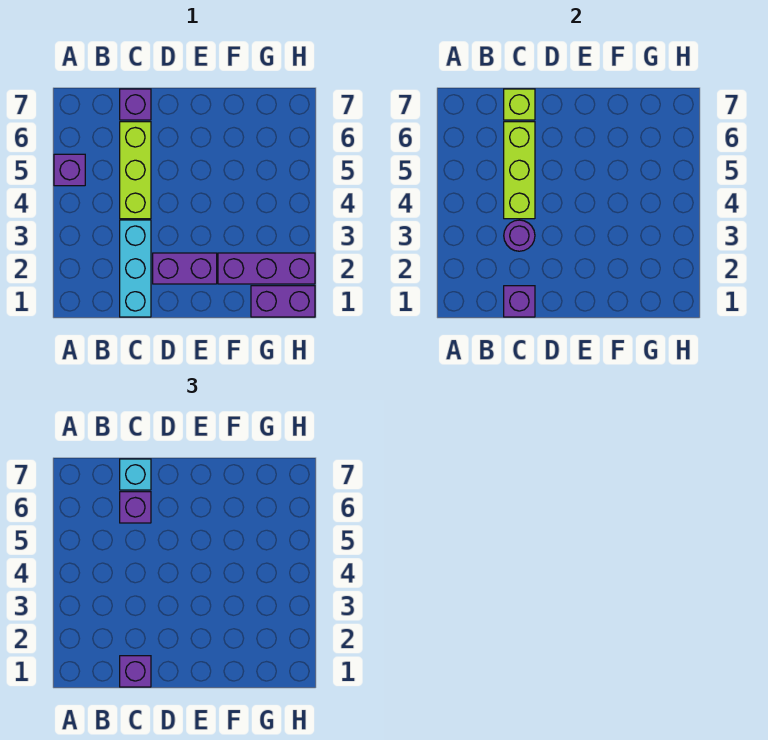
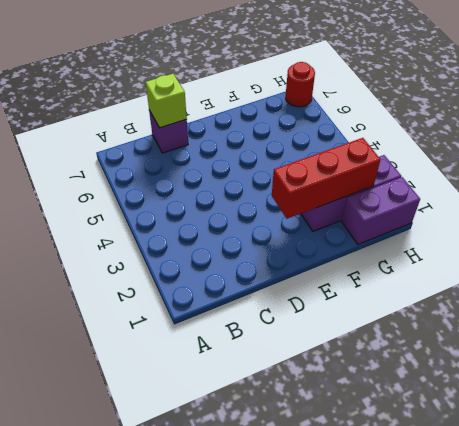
red 1x3 brick [272,138,380,219] -> none
red 1x1 round brick [286,62,315,107] -> none
none -> purple 1x1 brick [54,154,85,186]
none -> cyan 1x3 brick [120,220,151,317]
none -> lime 1x3 brick [120,122,151,219]

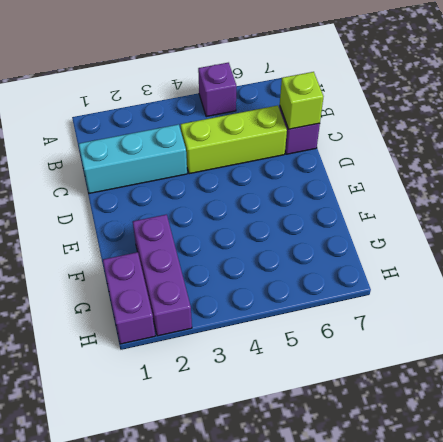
none -> purple 1x2 brick [153,253,217,284]
none -> purple 1x1 brick [504,286,535,317]
none -> purple 1x1 round brick [504,220,535,251]

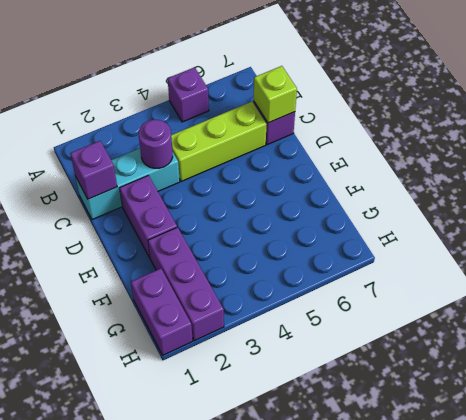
none -> lime 1x3 brick [504,122,535,219]
none -> purple 1x1 brick [120,656,151,687]
none -> purple 1x1 brick [120,492,151,523]

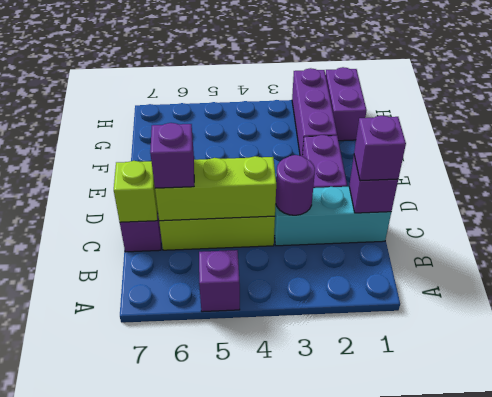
none -> cyan 1x1 brick [120,459,151,490]

